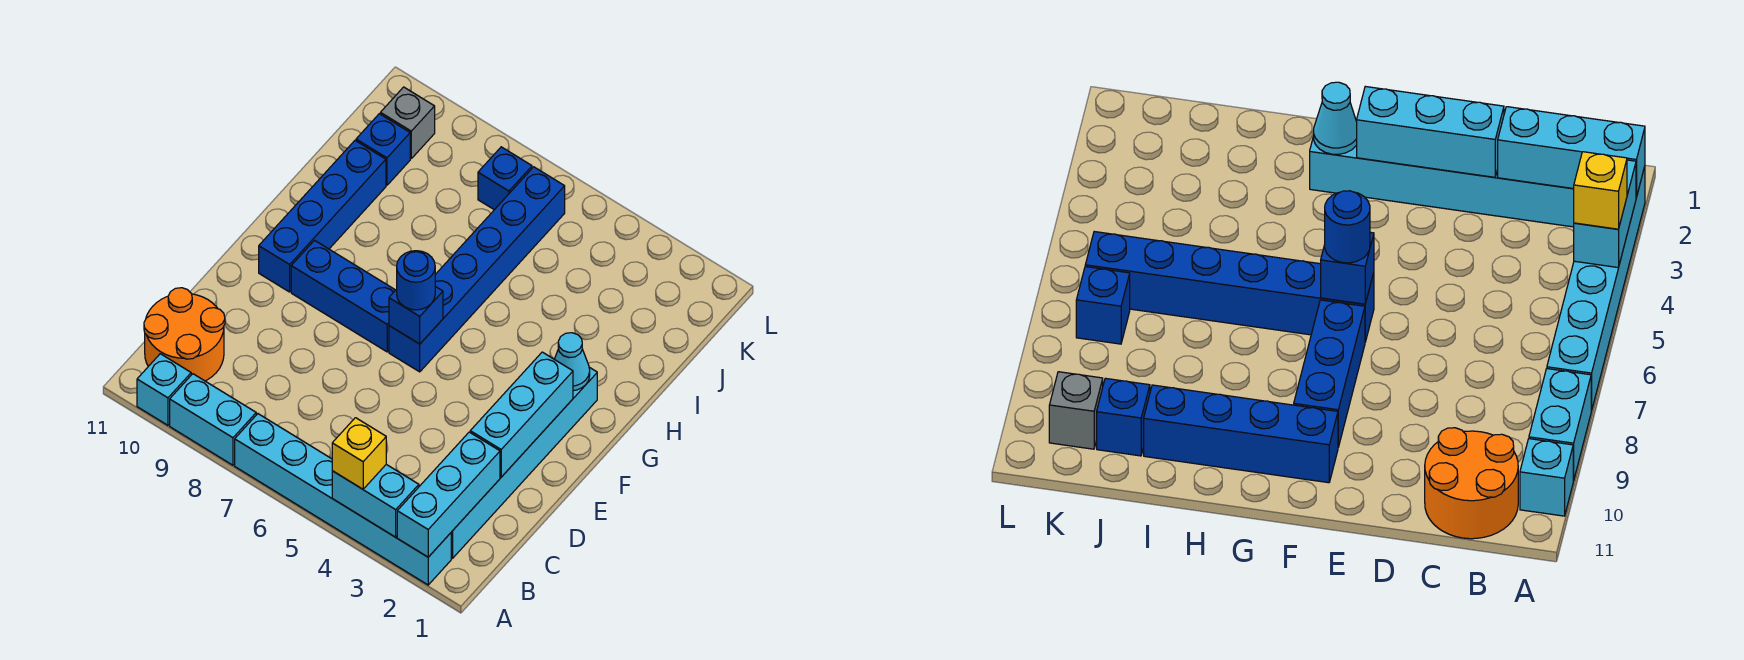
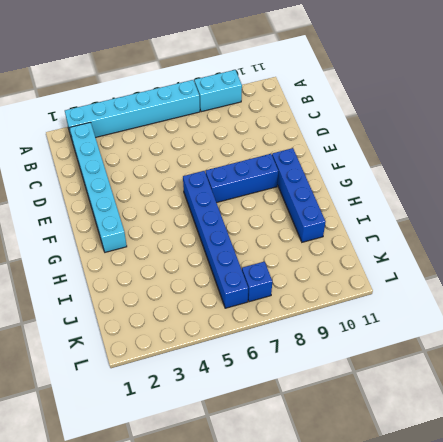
none -> cyan 1x1 brick [137,354,191,425]
none -> orange 2x2 round brick [144,288,225,381]
none -> blue 1x1 brick [356,114,410,185]

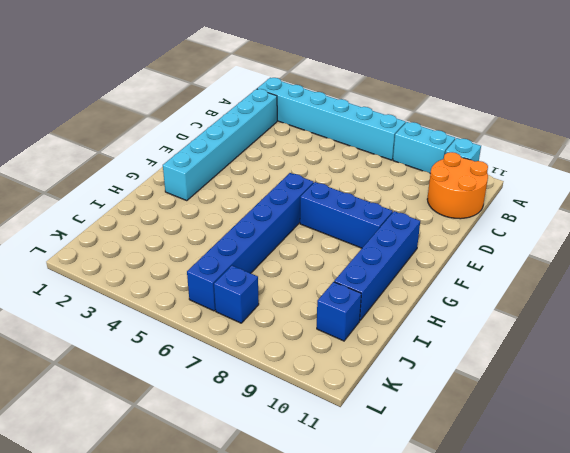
none -> grey 1x1 brick [380,87,435,158]
none -> cyan 1x3 brick [397,432,500,557]
none -> cyan 1x2 brick [332,464,419,537]

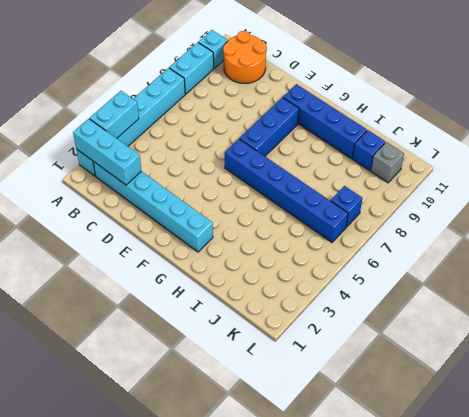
none -> cyan 1x3 brick [470,352,573,477]
none -> blue 1x1 brick [389,287,443,344]
none -> cyan 1x1 cone [554,333,590,391]

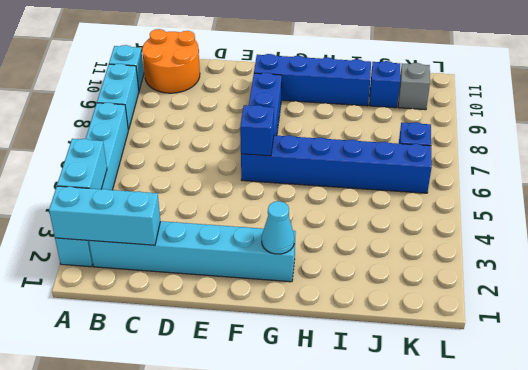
none -> cyan 1x3 brick [470,352,573,477]
none -> yellow 1x1 brick [332,418,386,489]
none -> blue 1x1 round brick [397,251,435,310]

